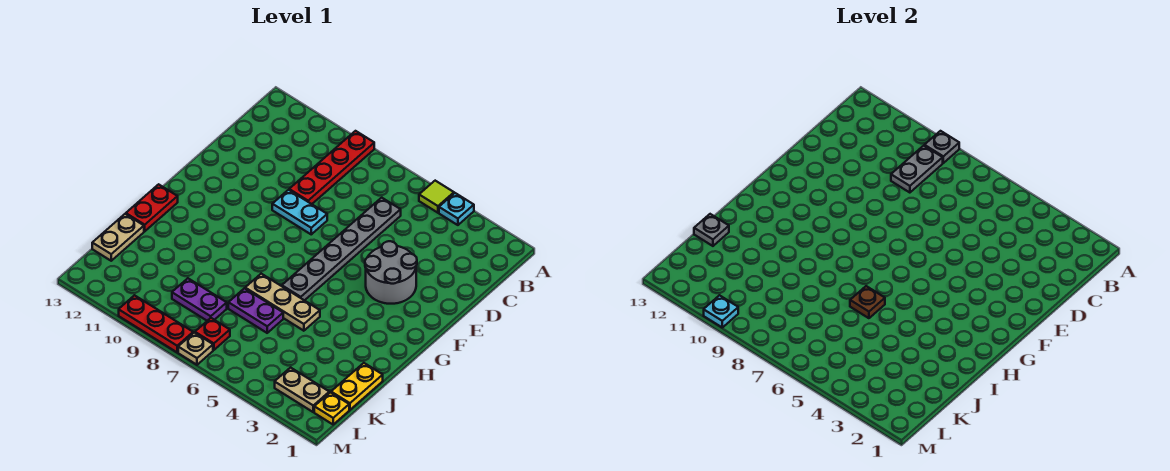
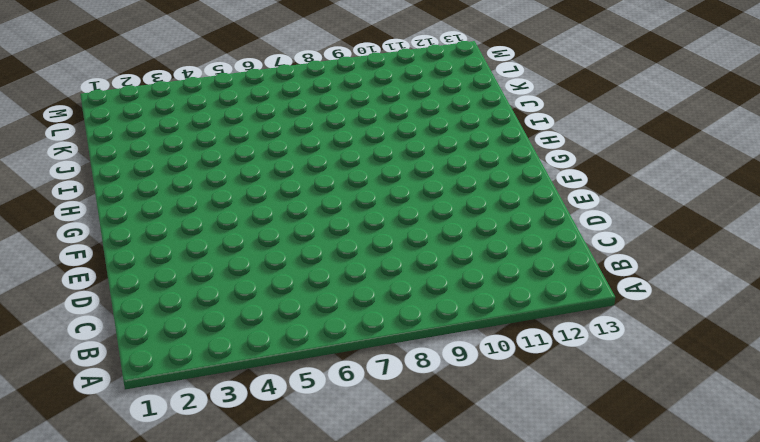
none -> cyan 1x1 plate [439,193,474,225]
none -> lime 1x1 tile [419,181,454,213]
none -> red 1x4 plate [289,131,374,204]

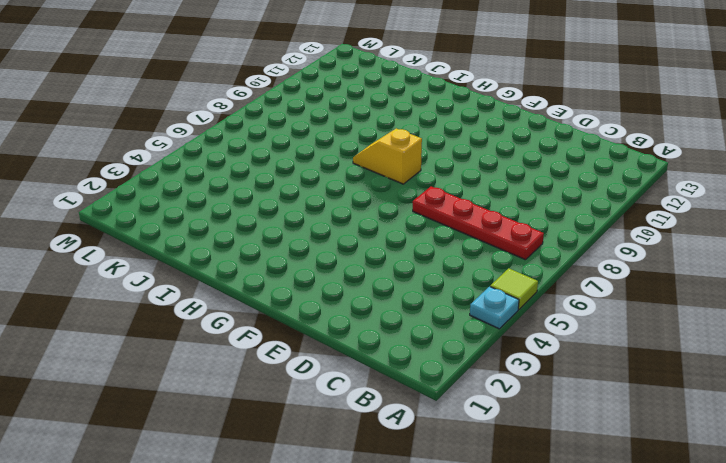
red 1x4 plate [413,187,544,260] -> red 1x4 plate moved to [289,131,374,204]
yellow 1x2 slope [353,128,422,184] -> none
none -> grey 1x6 plate [282,198,401,301]
none -> grey 2x2 round brick [365,241,417,304]
none -> cyan 1x2 plate [272,190,327,234]

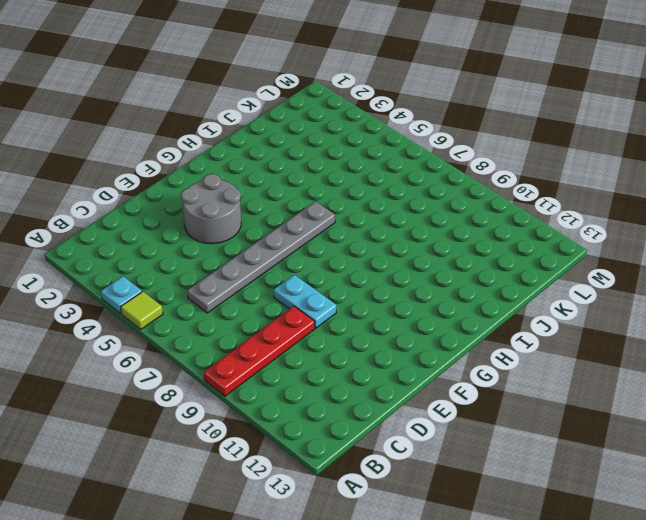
none -> red 1x2 plate [126,184,178,231]
none -> tan 1x3 plate [245,274,320,331]
none -> yellow 1x2 plate [331,363,383,410]

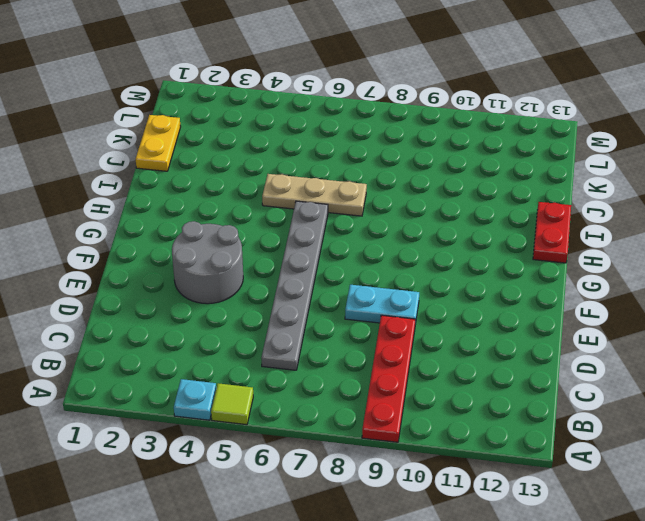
none -> purple 1x2 plate [228,288,283,333]
none -> tan 1x2 plate [92,214,144,261]
none -> purple 1x2 plate [172,278,227,321]

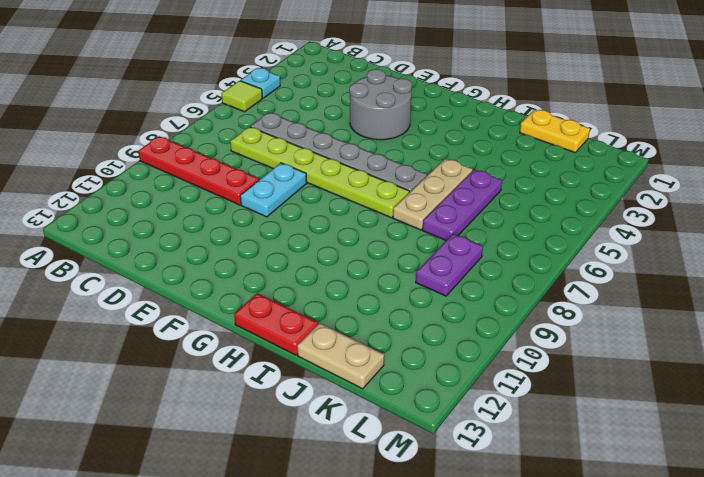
lime 1x6 plate [230,127,409,218] -> none
purple 1x3 plate [423,169,502,240] -> purple 1x2 plate [228,288,283,333]
none -> yellow 1x1 plate [314,392,349,424]
none -> tan 1x2 plate [275,368,329,412]
none -> red 1x1 plate [195,318,230,350]

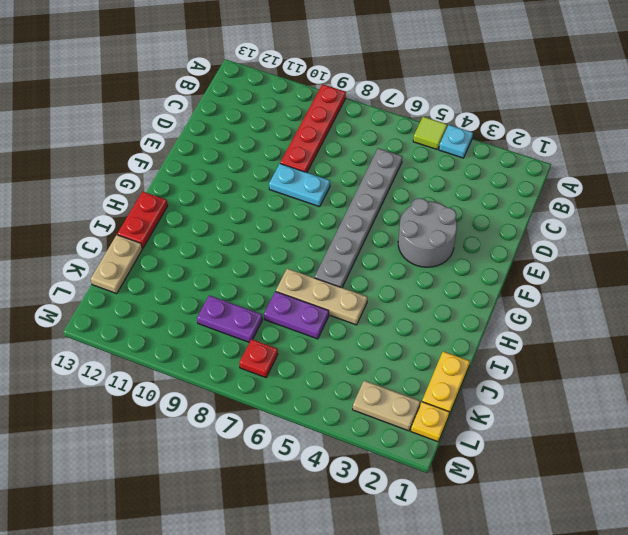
none -> tan 1x1 plate [178,333,213,365]
none -> red 1x3 plate [119,295,193,352]
none -> grey 1x1 plate [925,131,959,163]

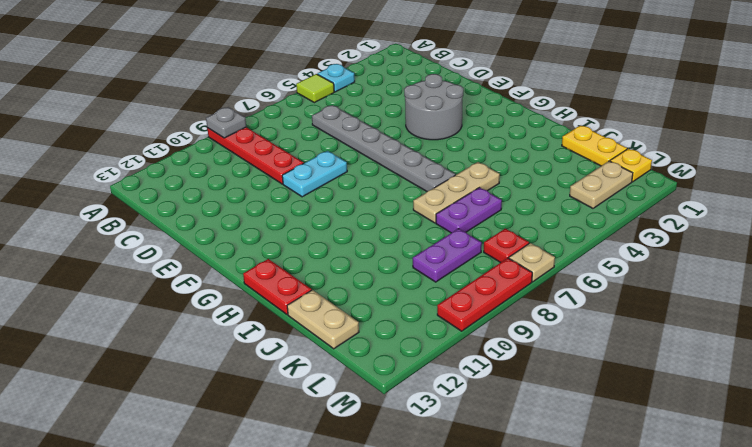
none -> grey 1x2 plate [891,146,943,193]
none -> brown 1x1 plate [850,286,885,318]
none -> grey 1x1 plate [694,214,729,246]

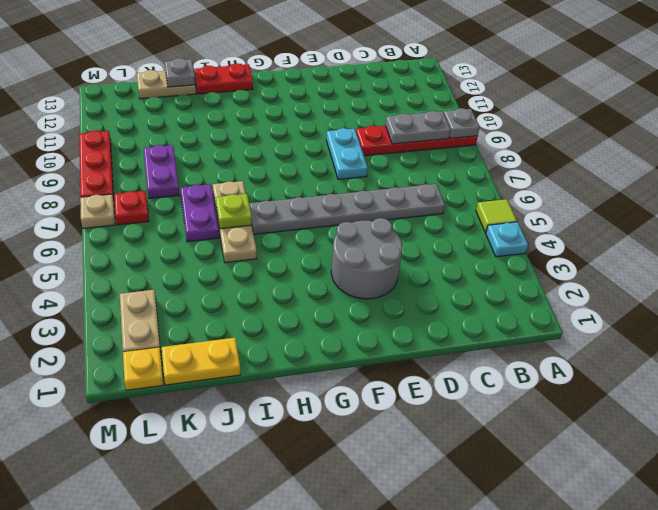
lime 1x1 plate [216,194,252,229] -> brown 1x1 plate [850,286,885,318]
none -> cyan 1x1 plate [704,295,738,327]

